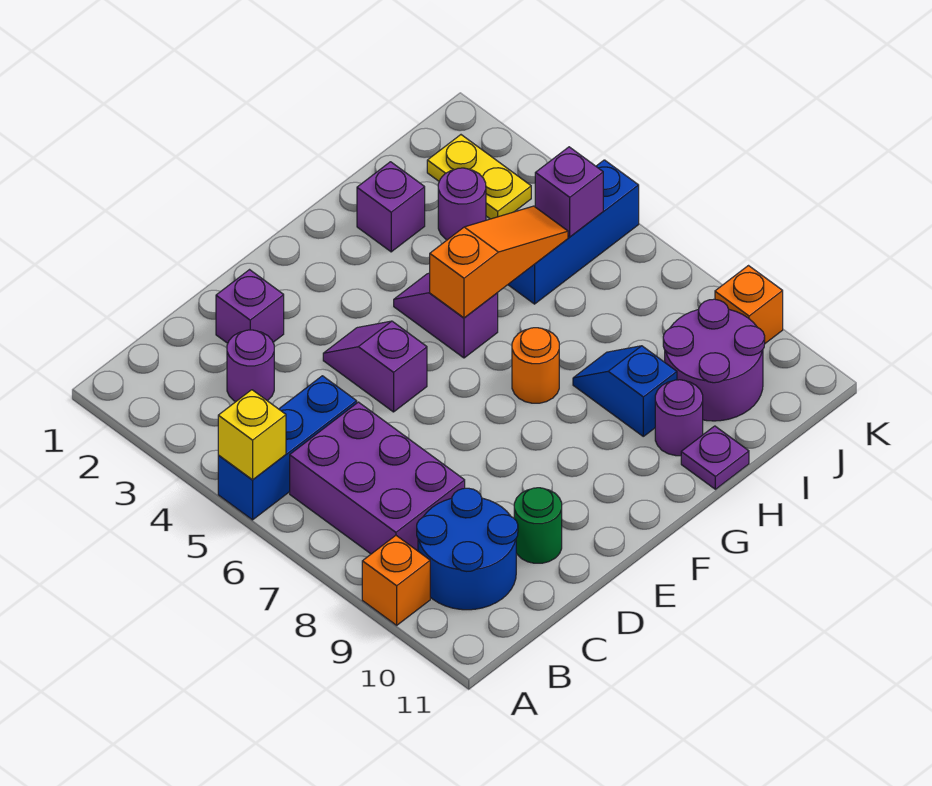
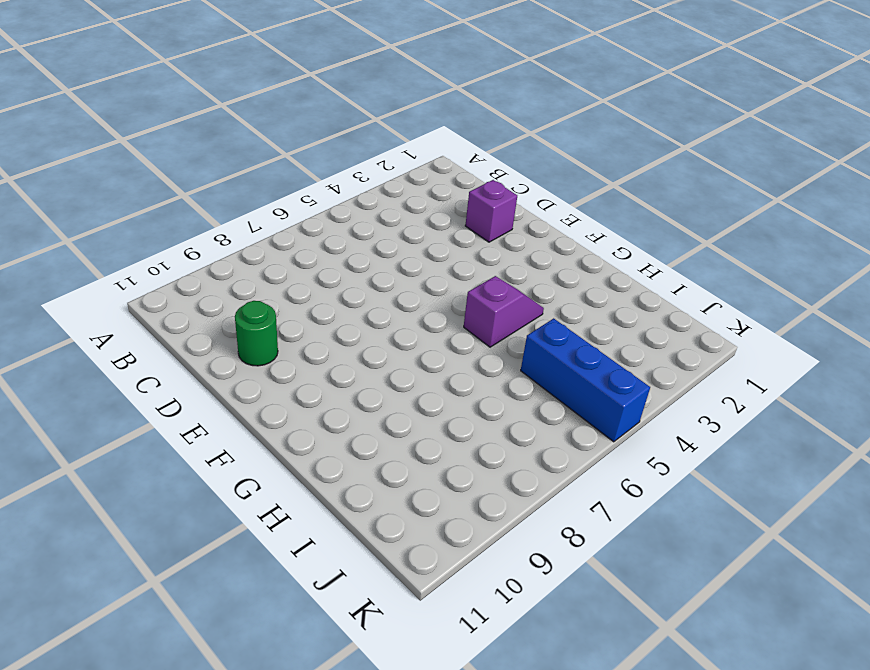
none -> blue 1x3 brick [218,376,357,520]
none -> orange 1x1 brick [362,535,430,625]
none -> purple 2x3 brick [290,402,465,554]

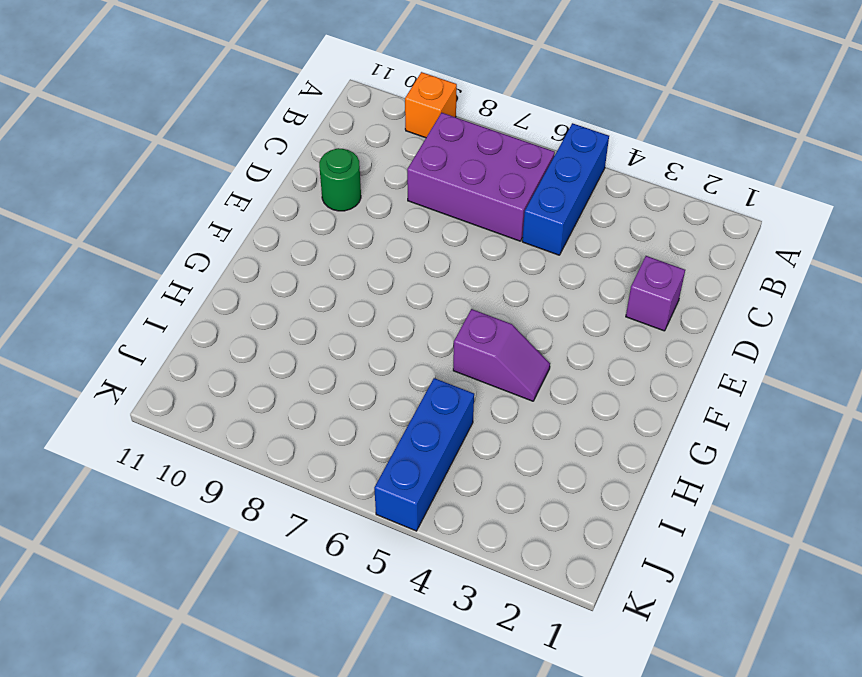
none -> blue 2x2 round brick [417,488,518,610]
none -> purple 1x1 round brick [227,330,274,402]
none -> purple 1x2 slope [323,321,427,412]

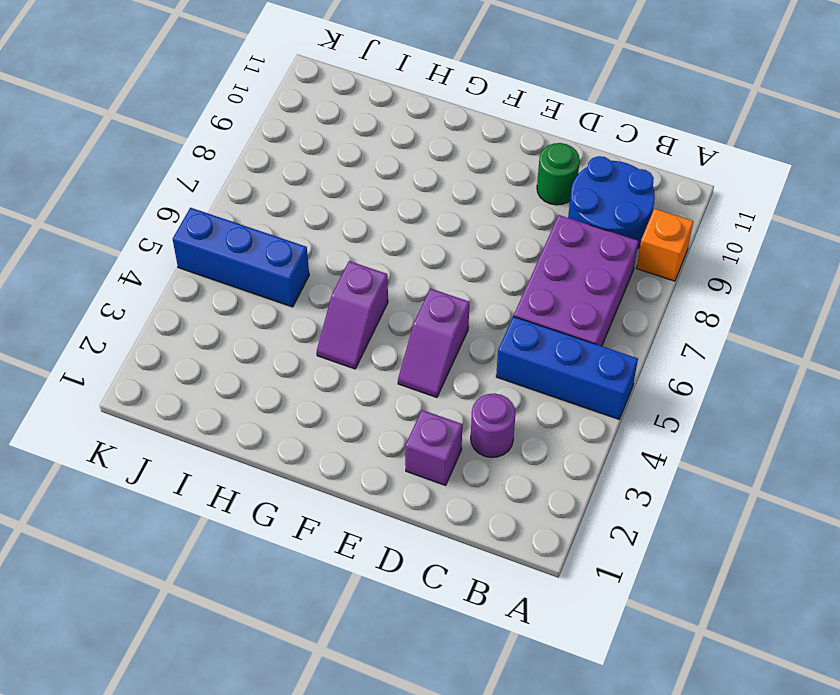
none -> orange 1x1 round brick [512,328,559,403]
none -> purple 1x1 brick [357,162,425,252]
none -> blue 1x2 slope [573,346,677,436]

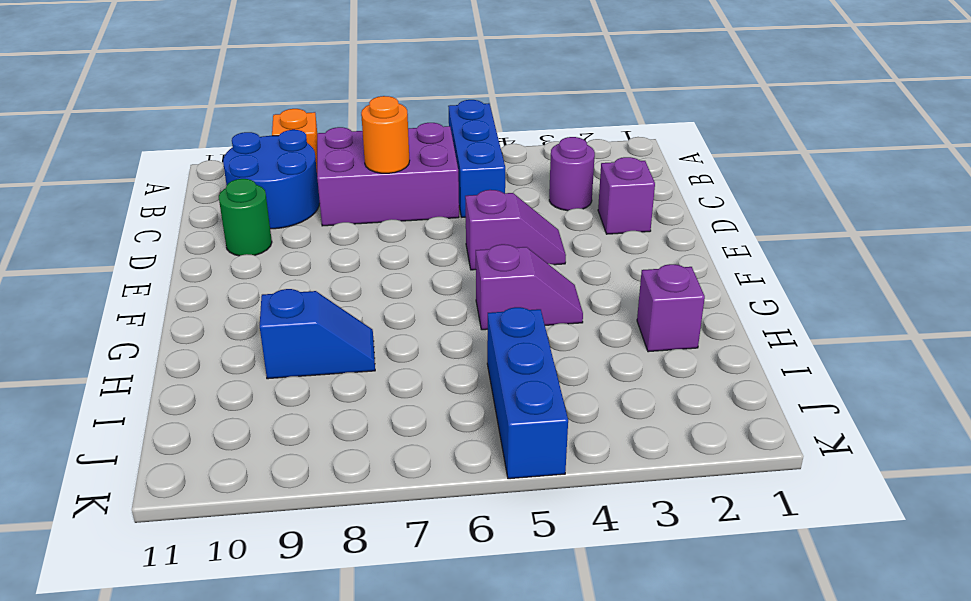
orange 1x1 round brick [361,96,410,173] -> orange 1x1 round brick moved to [512,328,559,403]
none -> purple 1x1 round brick [655,380,703,456]
none -> purple 1x1 plate [681,426,749,489]
none -> purple 1x1 round brick [438,168,486,240]

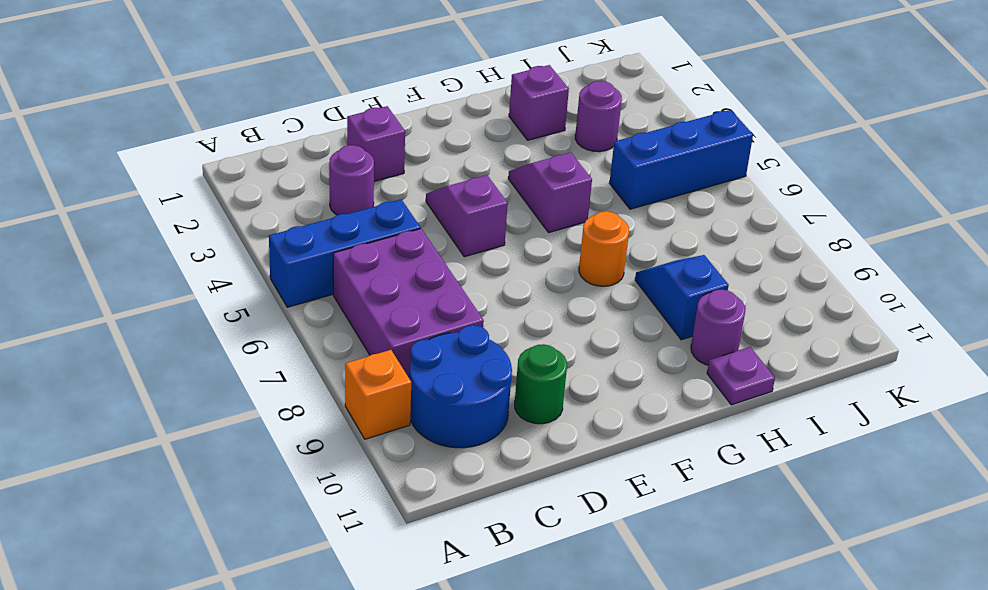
none -> purple 2x2 round brick [663,299,765,421]
none -> yellow 1x2 plate [427,135,531,219]
none -> orange 1x1 brick [715,266,783,343]

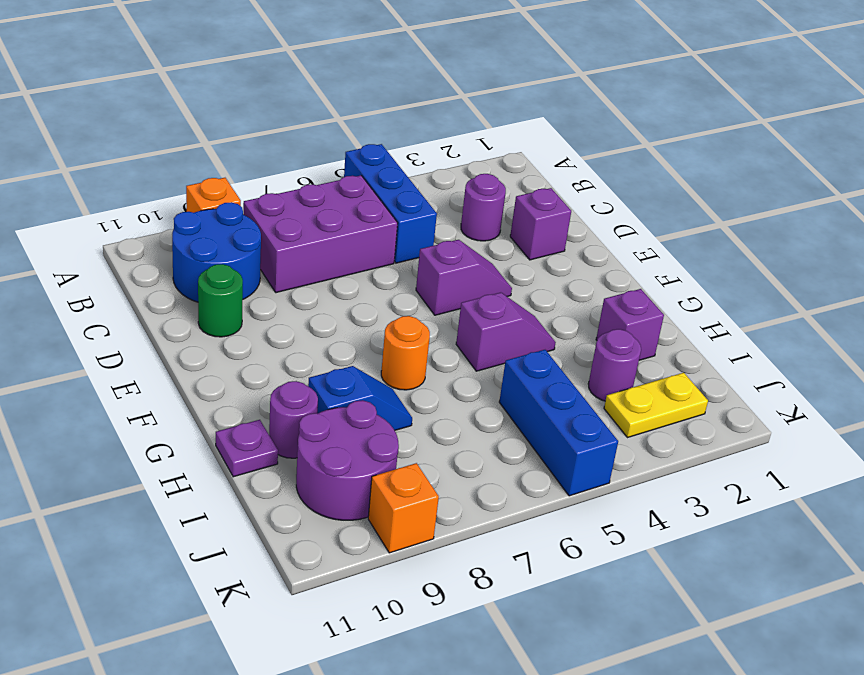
none -> yellow 1x1 brick [218,390,286,480]
none -> orange 1x3 slope [430,206,568,318]
none -> purple 1x1 brick [535,147,603,237]

